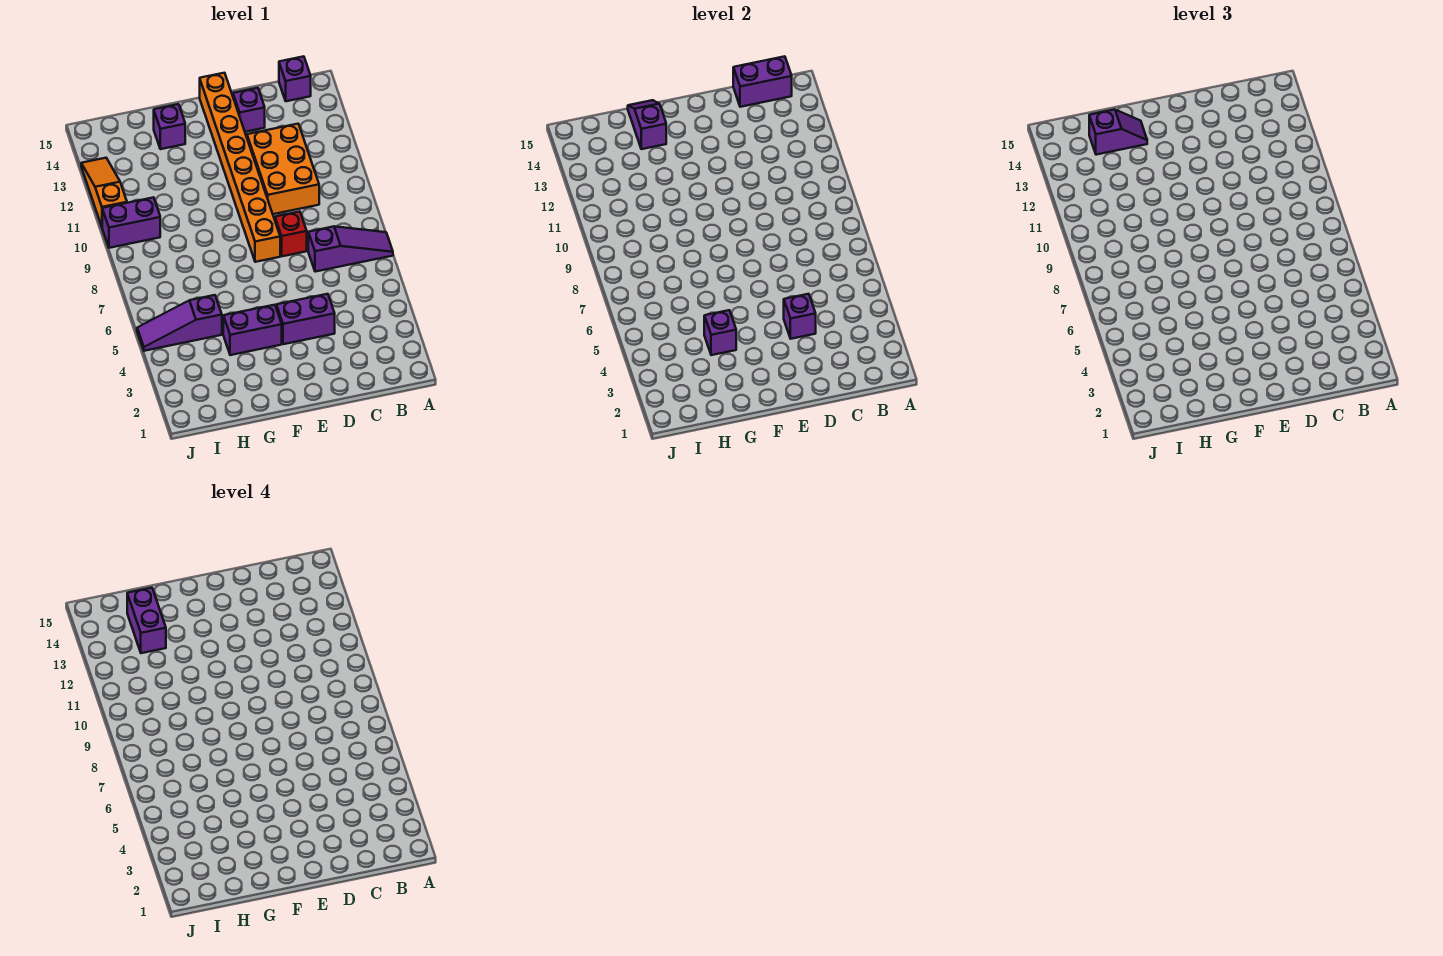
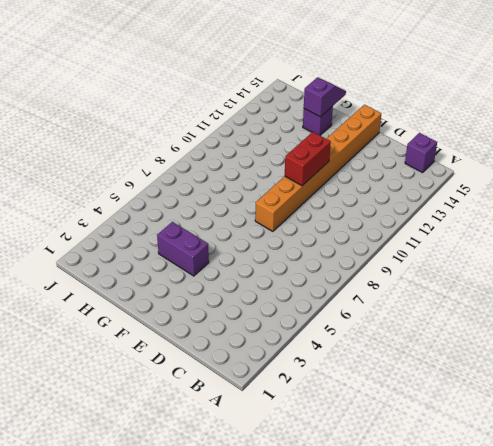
red 1x2 brick [285,132,331,186] -> none
none -> purple 1x3 slope [308,226,393,272]
none -> orange 2x3 brick [247,124,319,214]
none -> purple 1x2 brick [276,294,335,344]

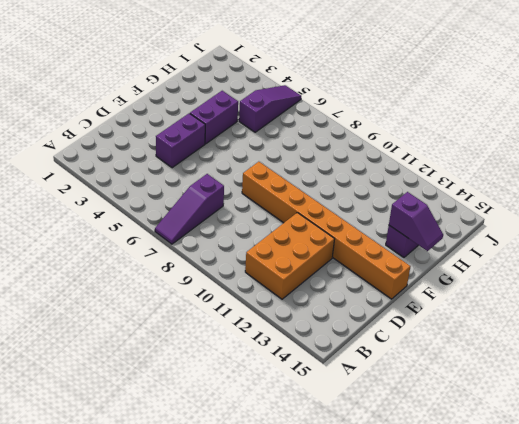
orange 2x3 brick [245,213,335,299] -> orange 2x3 brick turned to [247,124,319,214]
none -> purple 1x1 brick [279,56,311,101]
none -> red 1x1 brick [275,211,307,256]
none -> purple 1x1 brick [233,88,265,132]

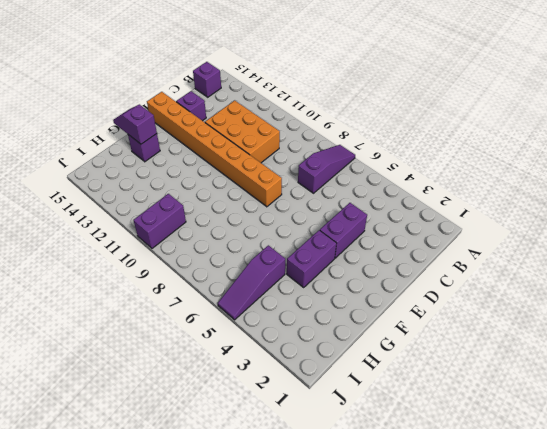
none -> red 1x1 brick [275,211,307,256]
none -> orange 1x3 slope [81,158,127,226]
none -> purple 1x2 brick [733,56,792,107]

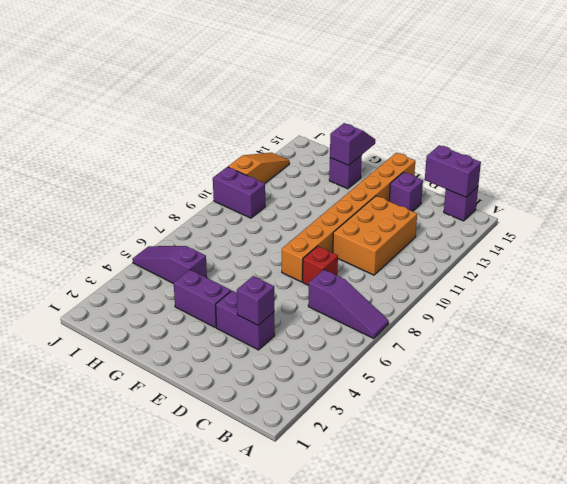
none -> purple 1x1 brick [704,310,736,355]
none -> purple 1x2 slope [1089,110,1147,155]
none -> purple 1x2 brick [127,588,166,653]

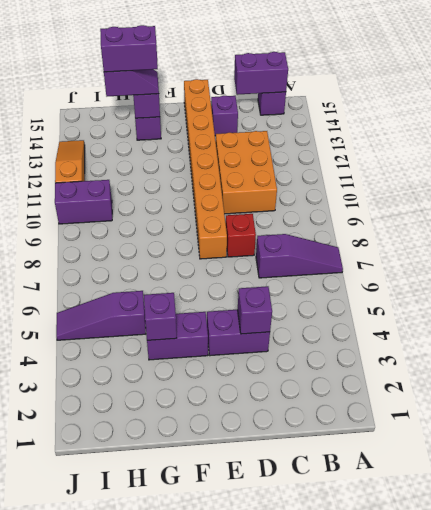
purple 1x2 brick [100,25,158,72] -> purple 1x2 brick turned to [127,588,166,653]

